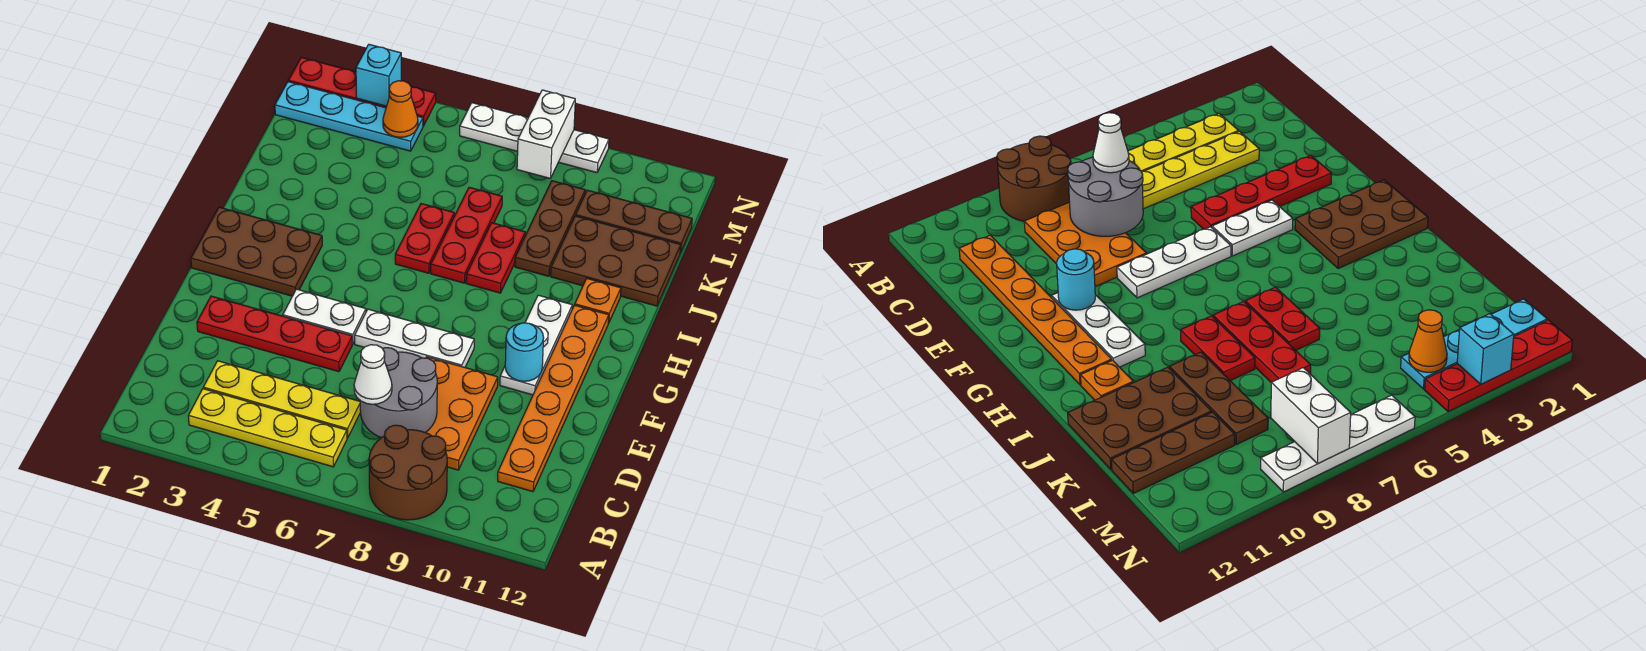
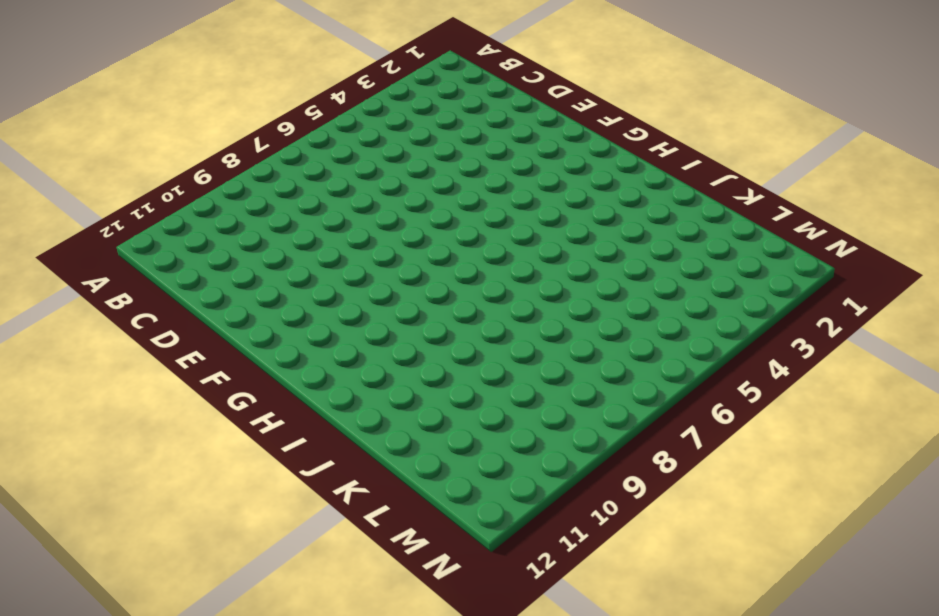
none -> brown 2x2 round brick [369,425,447,520]
none -> yellow 1x4 plate [188,389,347,467]
none -> yellow 1x4 plate [203,361,361,438]

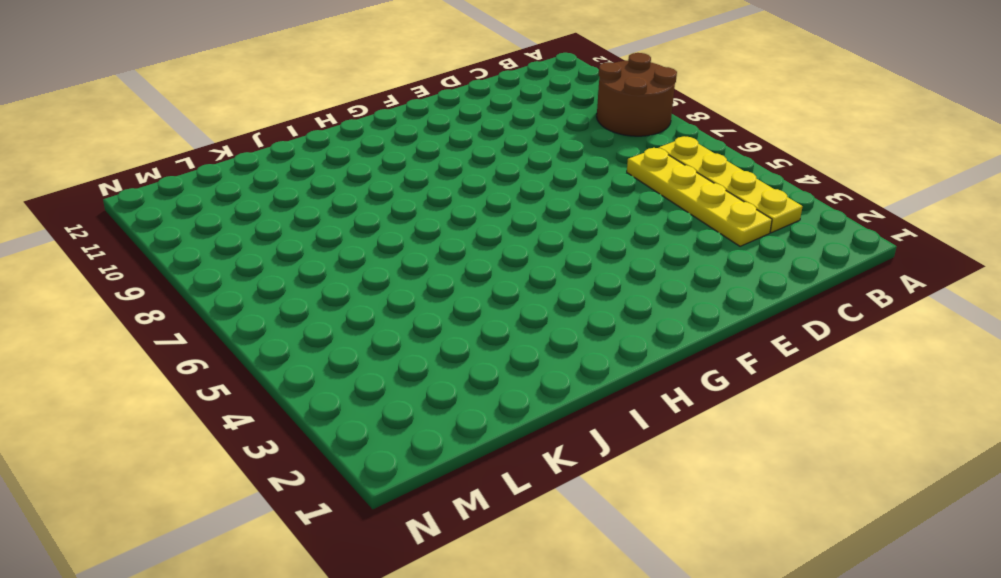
none -> orange 2x3 plate [426,357,498,470]
none -> orange 1x6 plate [498,305,609,492]
none -> red 1x4 plate [197,296,352,372]

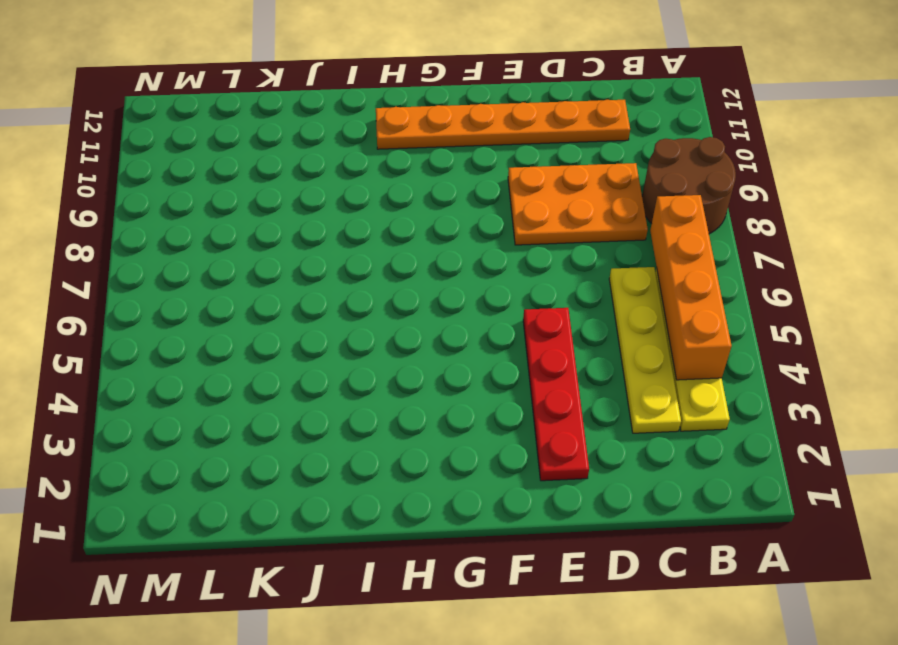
orange 1x4 brick [650,195,732,380] -> none
none -> white 1x2 plate [283,289,366,344]
none -> white 1x3 plate [355,309,474,367]
none -> white 1x3 plate [500,295,572,395]

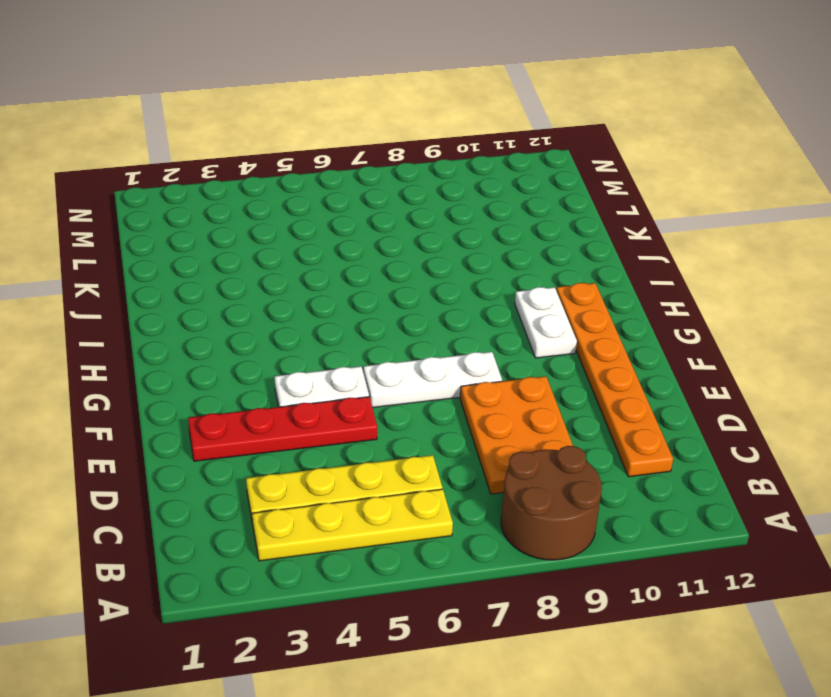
white 1x2 plate [515,287,577,358] -> white 1x3 plate [500,295,572,395]
none -> brown 2x3 plate [191,207,322,296]
none -> red 1x2 plate [395,204,454,273]
none -> red 1x3 plate [431,187,502,283]

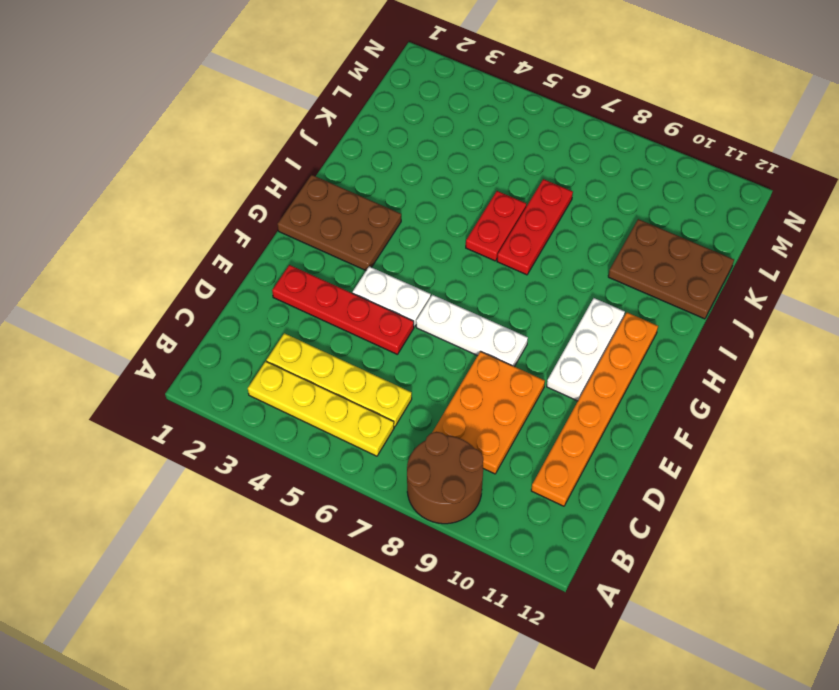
none -> red 1x2 plate [466,223,525,293]
none -> orange 1x1 plate [575,279,621,323]
none -> brown 1x3 plate [515,181,585,276]

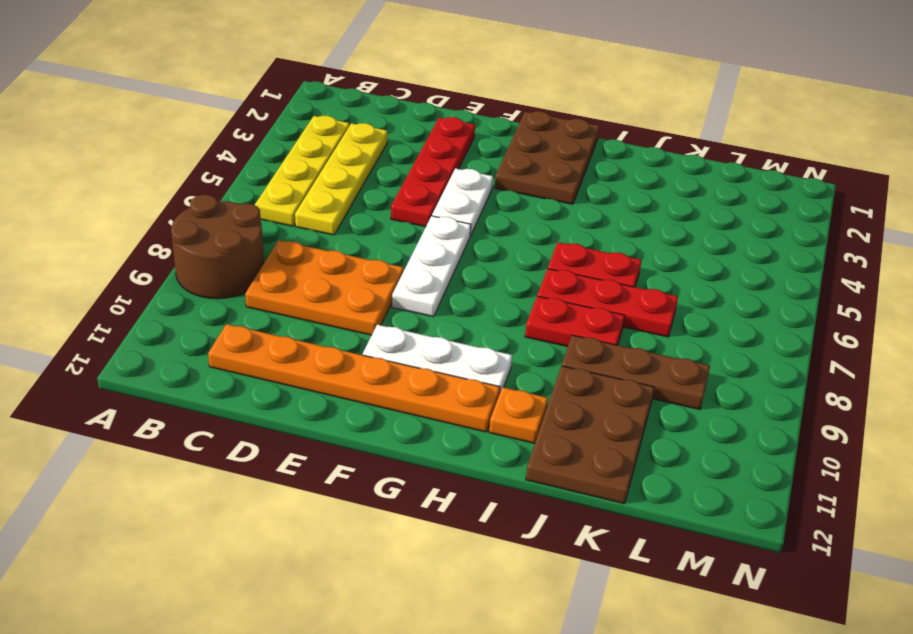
none -> brown 1x3 plate [576,190,692,253]
none -> cyan 1x4 plate [275,82,423,151]
none -> red 1x4 plate [288,57,436,126]

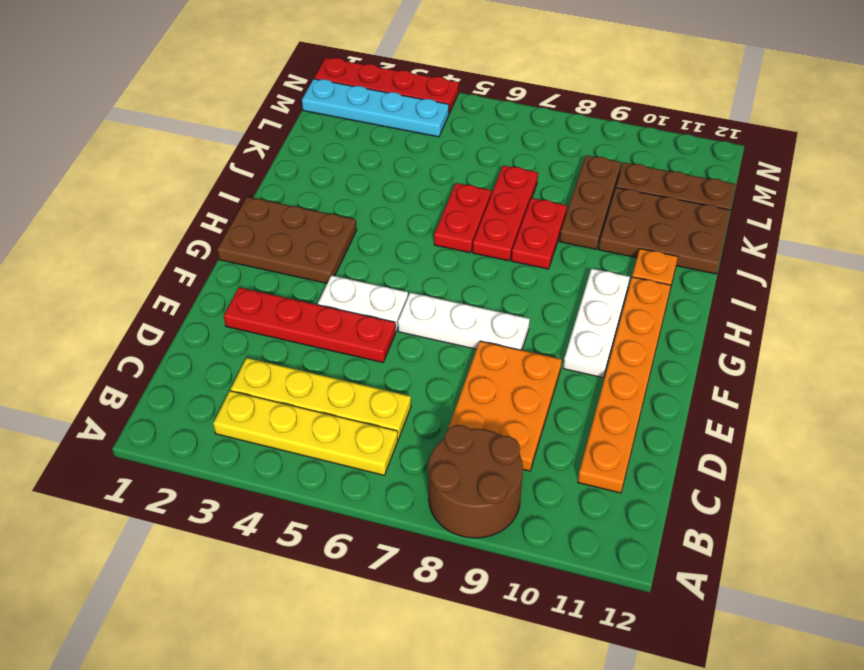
none -> white 1x4 plate [460,103,609,173]
none -> grey 2x2 round brick [360,348,437,438]
none -> cyan 1x1 round brick [505,323,544,381]

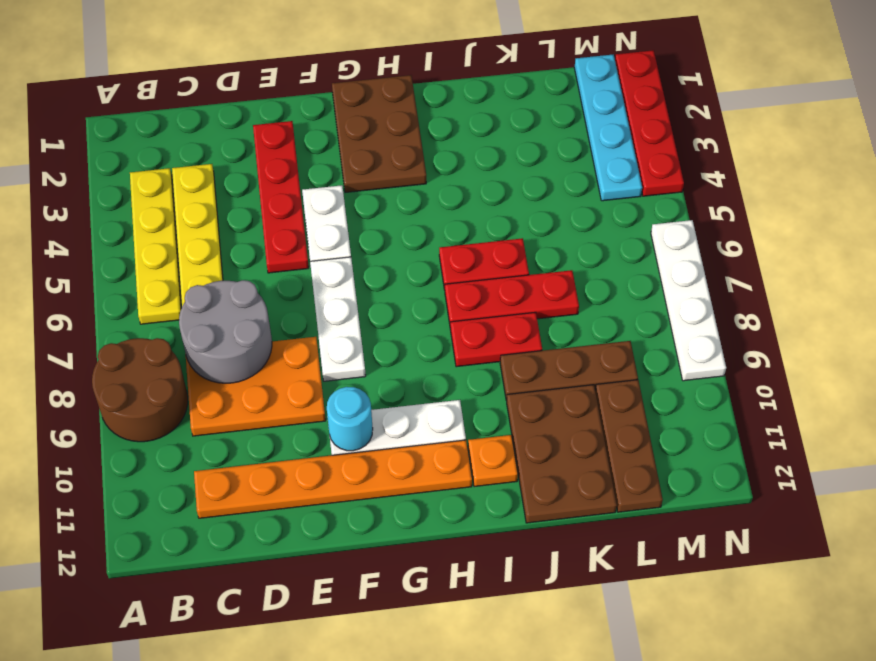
none -> orange 1x1 cone [383,81,418,137]
none -> white 1x2 brick [517,90,575,178]
none -> cyan 1x1 brick [356,44,401,106]

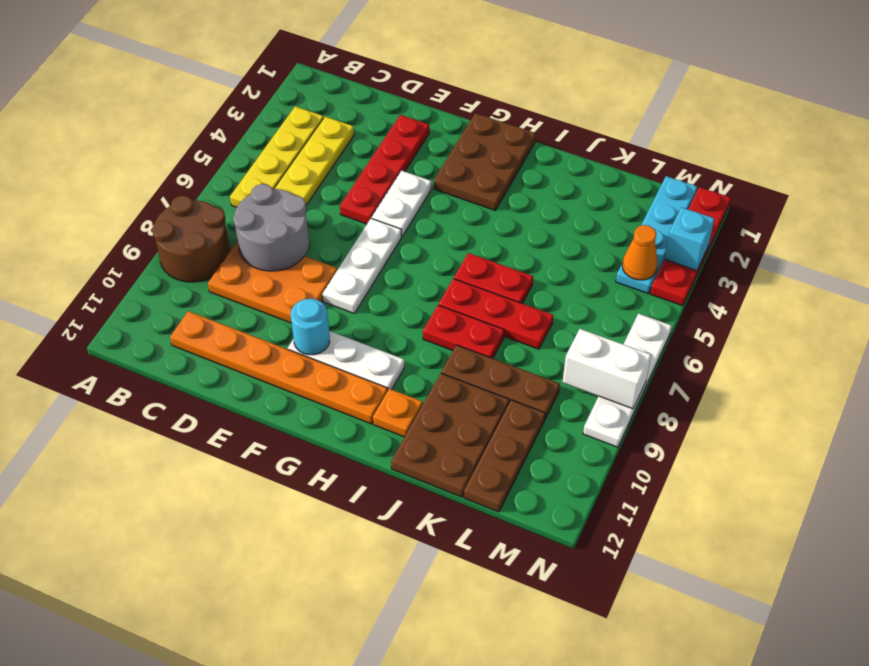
none -> white 1x1 cone [354,345,392,404]

